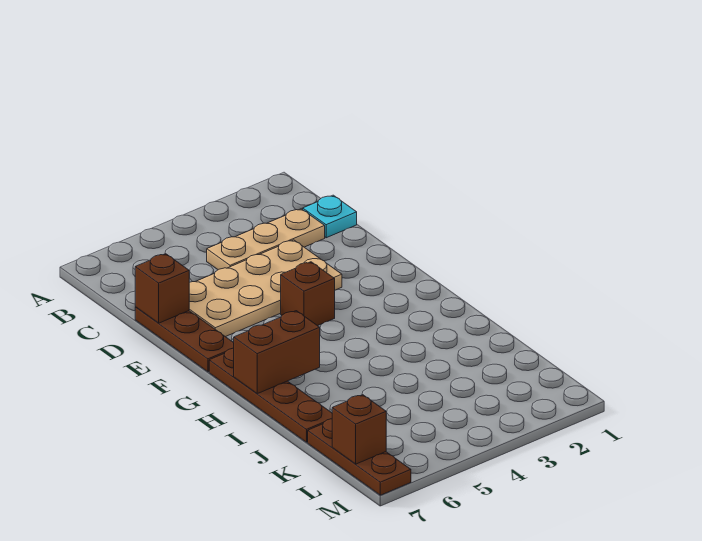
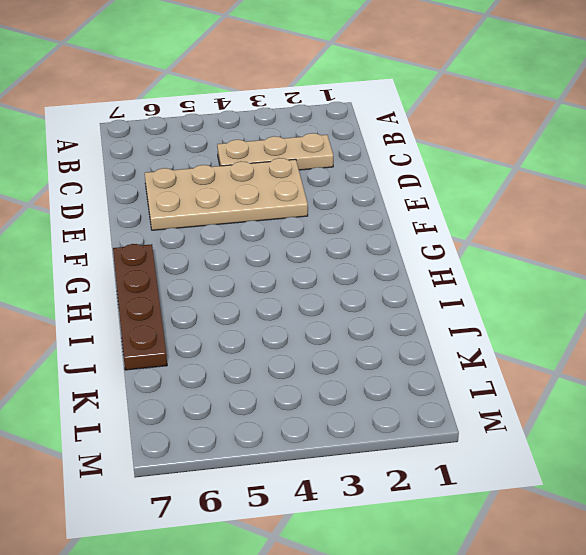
none -> cyan 1x1 plate [303,195,357,238]
none -> brown 1x3 plate [135,307,234,372]

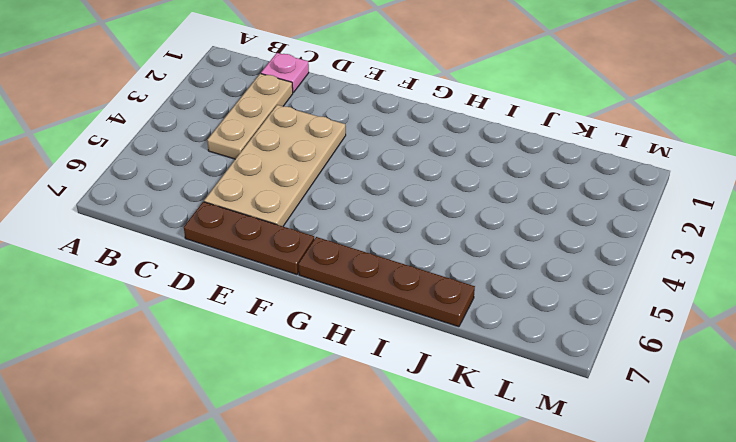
pink 1x1 plate [261,53,309,93] -> cyan 1x1 plate [303,195,357,238]
none -> brown 1x1 brick [281,262,335,326]
none -> brown 1x3 plate [308,419,411,495]

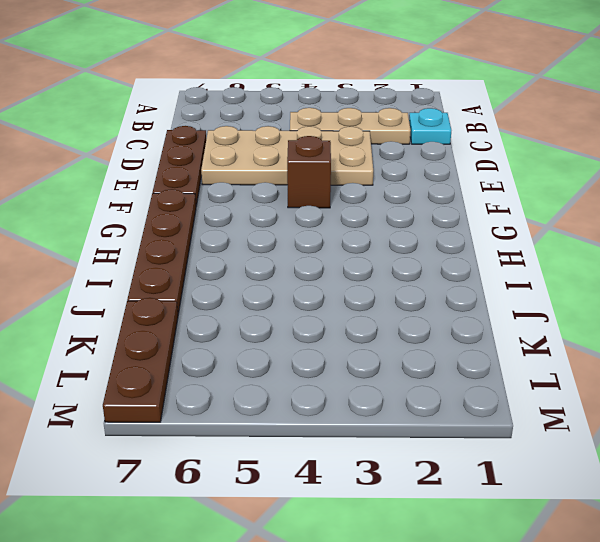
none -> brown 1x1 brick [135,254,189,323]
none -> brown 1x2 brick [234,311,320,394]

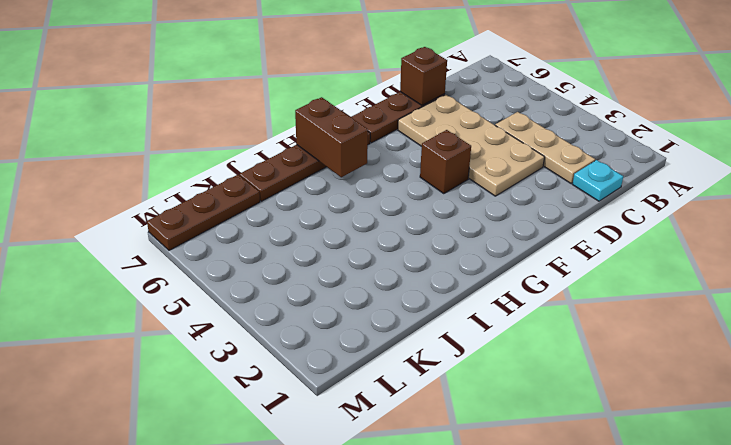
none -> brown 1x1 brick [332,395,386,464]

